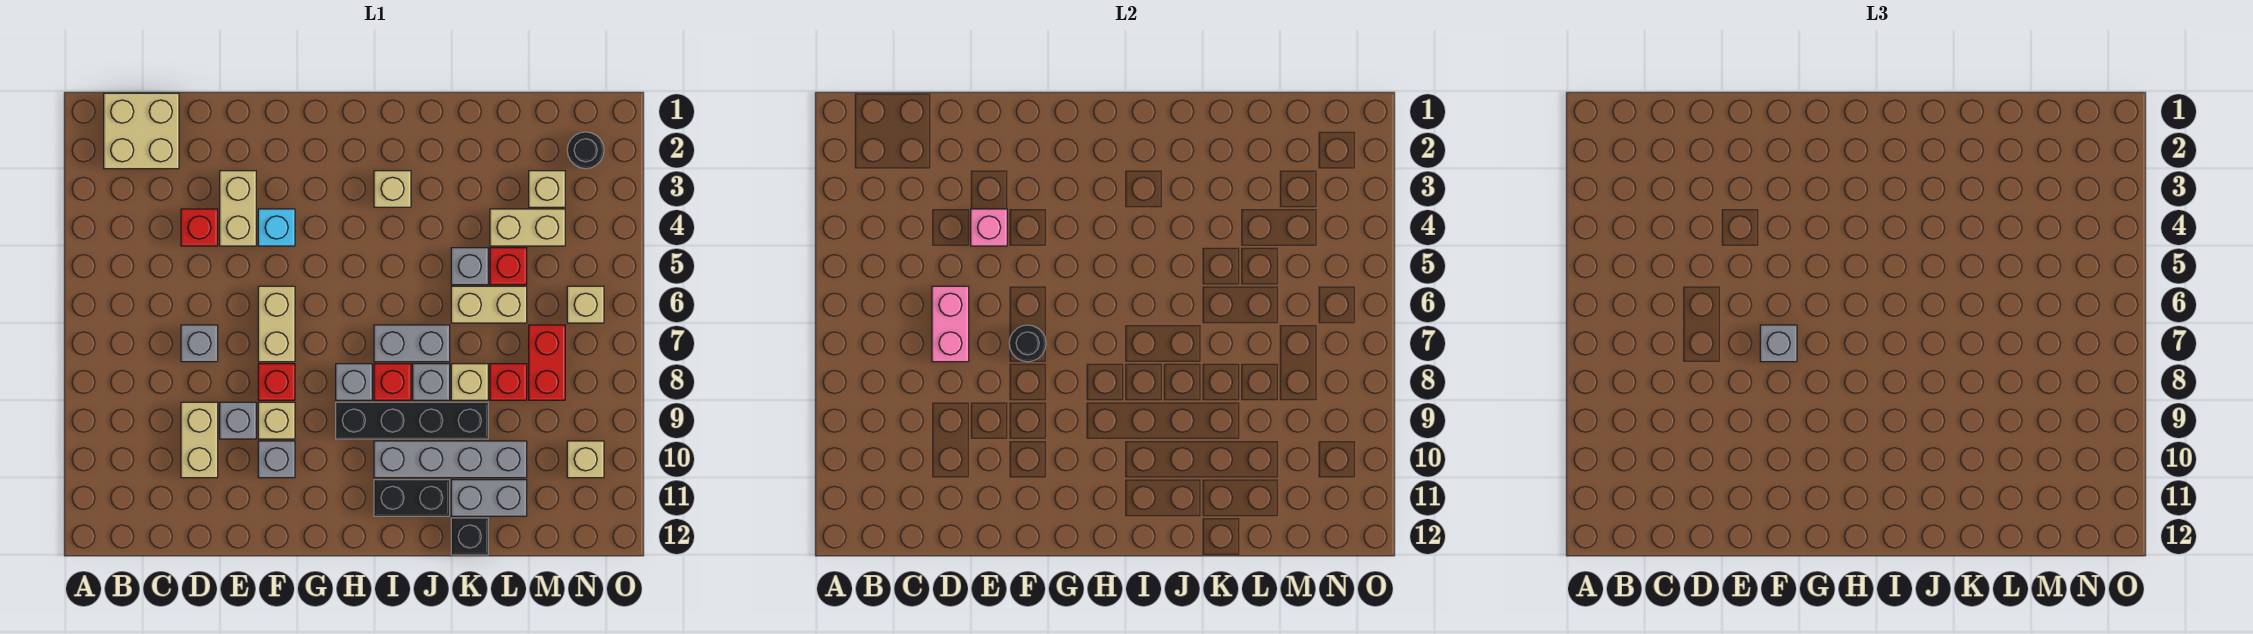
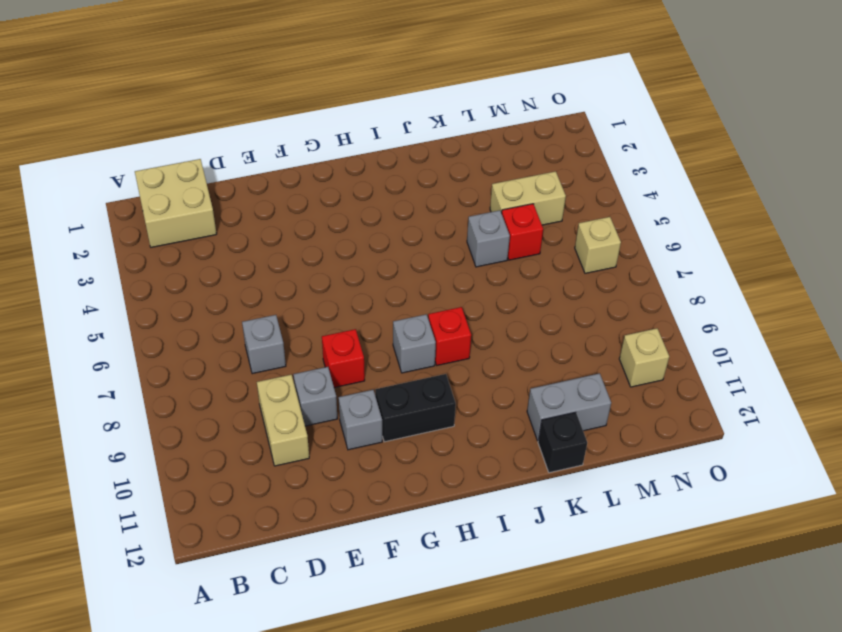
black 1x2 brick [375,374,456,442] -> black 1x2 brick moved to [374,480,450,516]
none -> red 1x1 brick [181,209,218,246]
none -> tan 1x2 brick [220,171,256,246]
none -> cyan 1x1 brick [258,209,295,246]
none -> tan 1x2 brick [258,286,295,362]

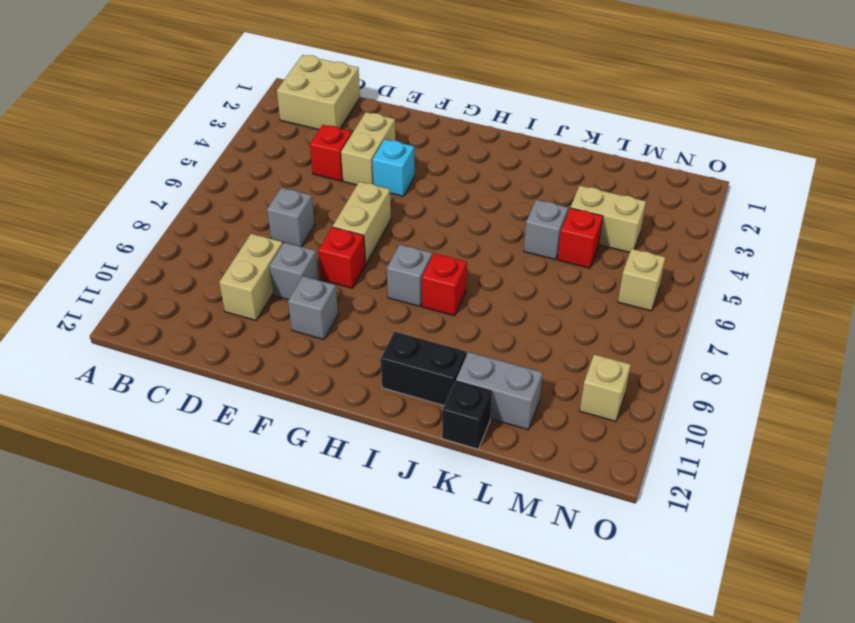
none -> tan 1x1 brick [258,402,295,439]
none -> black 1x4 brick [336,402,488,439]
none -> tan 1x1 brick [374,171,411,207]
none -> grey 1x2 brick [374,325,450,362]

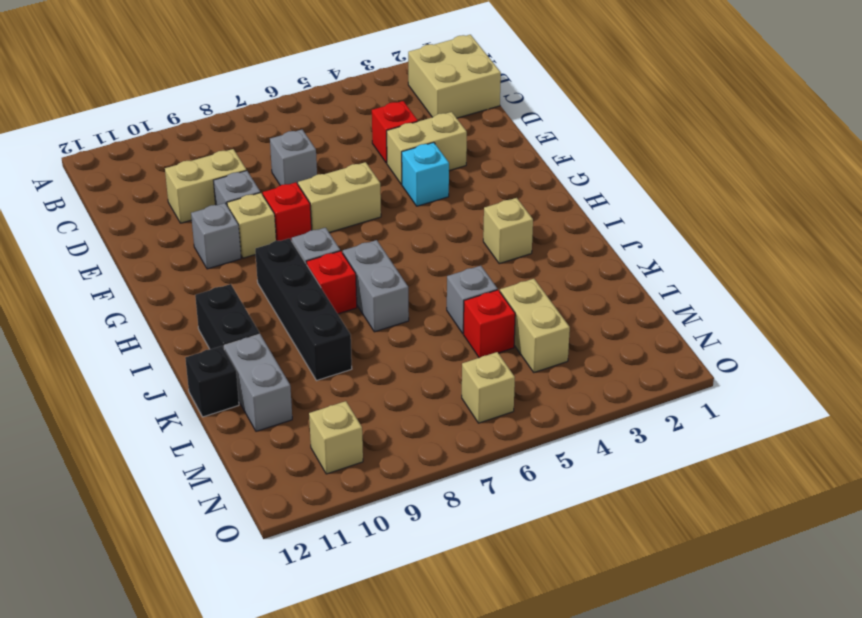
none -> grey 1x4 brick [374,441,527,478]
none -> grey 1x1 brick [413,364,450,400]
none -> tan 1x2 brick [451,286,527,323]
none -> tan 1x1 brick [451,364,488,400]

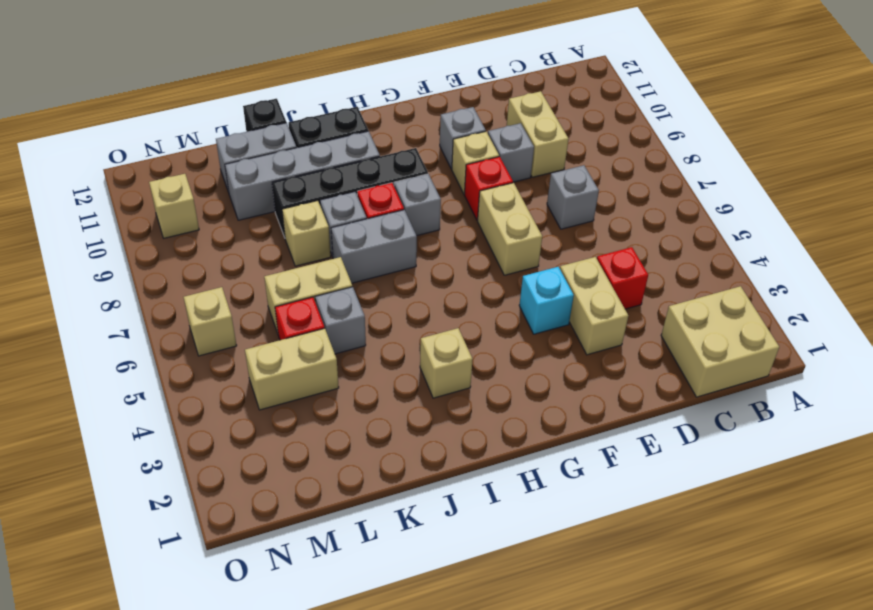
none -> red 1x1 brick [490,364,527,400]
none -> tan 1x1 brick [529,171,565,207]
none -> red 1x2 brick [529,325,565,400]
none -> black 1x1 round brick [567,132,604,169]

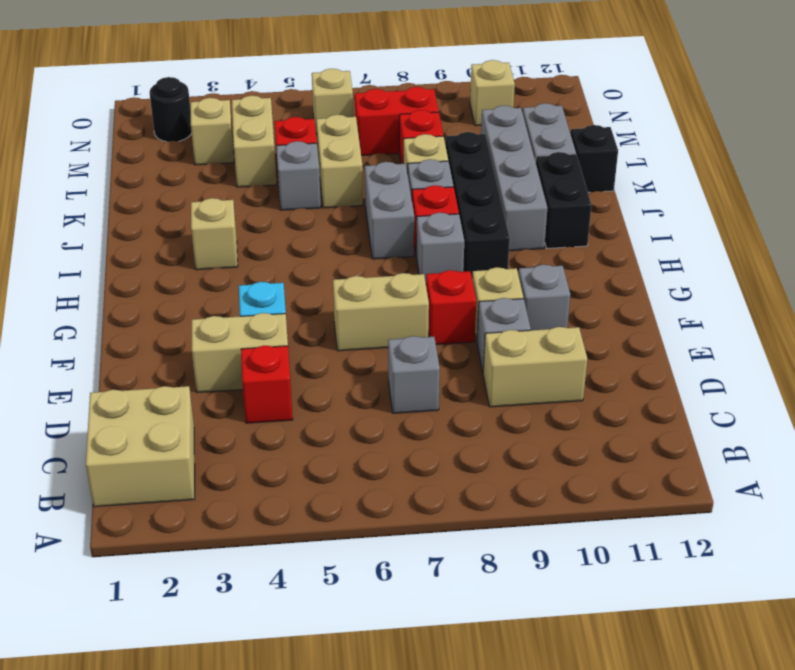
none -> pink 1x2 brick [932,286,969,362]
none -> pink 1x1 brick [971,209,1007,246]
none -> black 1x1 round brick [1009,325,1046,362]
none -> grey 1x1 brick [1760,325,1797,362]

